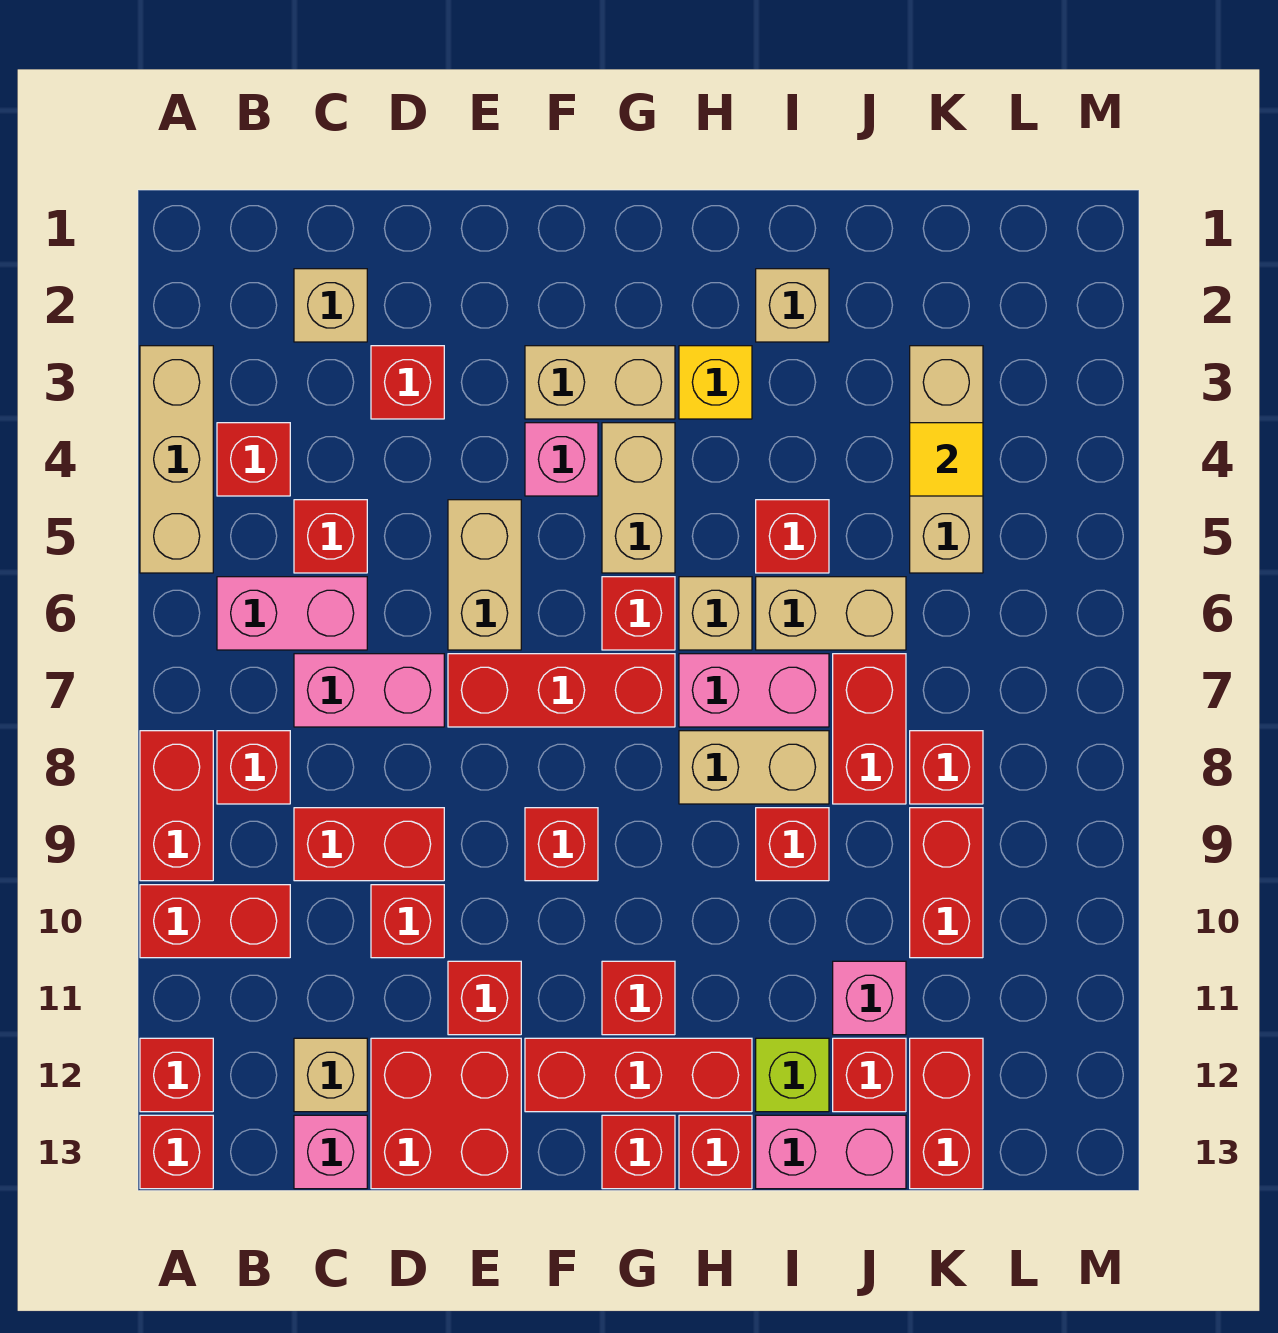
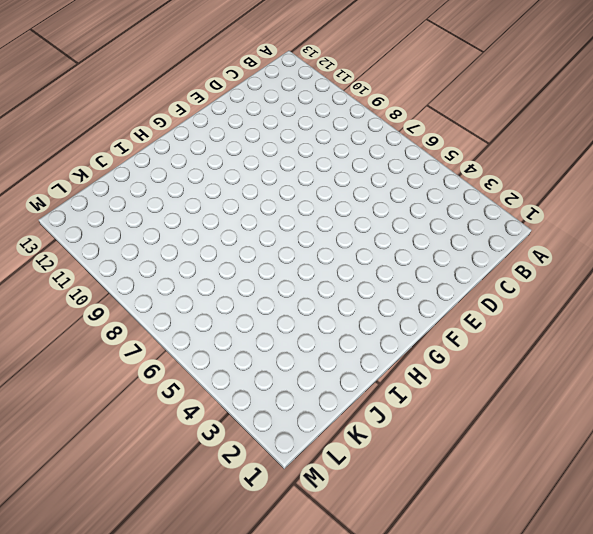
none -> tan 1x3 brick [140,346,213,573]
none -> red 1x2 brick [140,731,213,881]
none -> red 1x2 brick [140,885,290,958]
none -> red 1x1 brick [140,1038,213,1112]

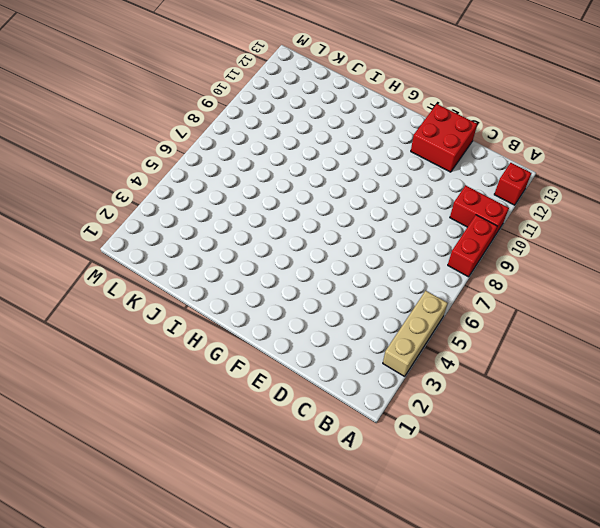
none -> red 1x1 brick [140,1115,213,1189]
none -> red 1x1 brick [217,423,290,496]
none -> pink 1x2 brick [217,577,367,650]
none -> red 1x1 brick [217,731,290,804]

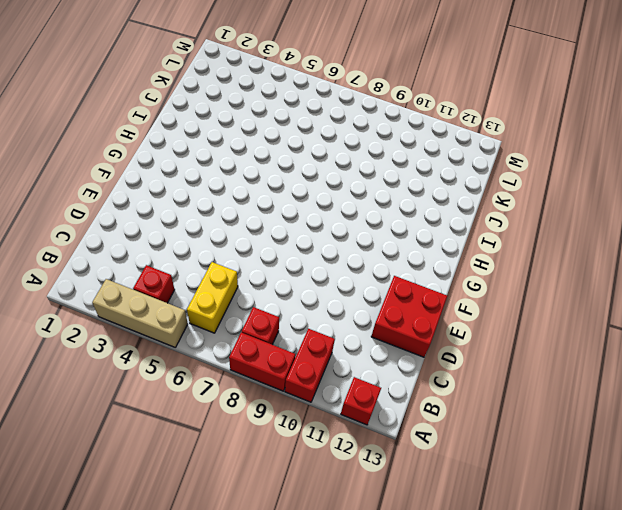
yellow 1x2 brick [187,262,238,333] -> pink 1x2 brick [217,577,367,650]
none -> red 1x1 brick [140,1115,213,1189]
none -> tan 1x1 brick [294,269,367,342]
none -> red 1x1 brick [294,500,367,573]
none -> pink 1x2 brick [294,654,444,727]

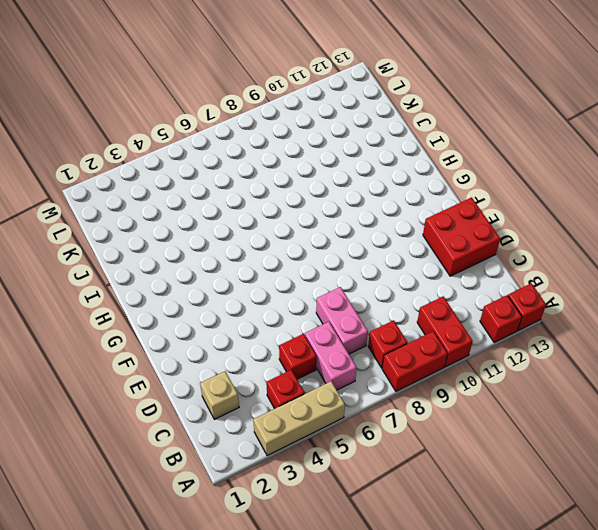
none -> red 1x2 brick [294,808,444,881]
none -> tan 1x1 brick [294,1038,367,1112]
none -> pink 1x1 brick [294,1115,367,1189]
none -> red 1x1 brick [371,346,444,419]

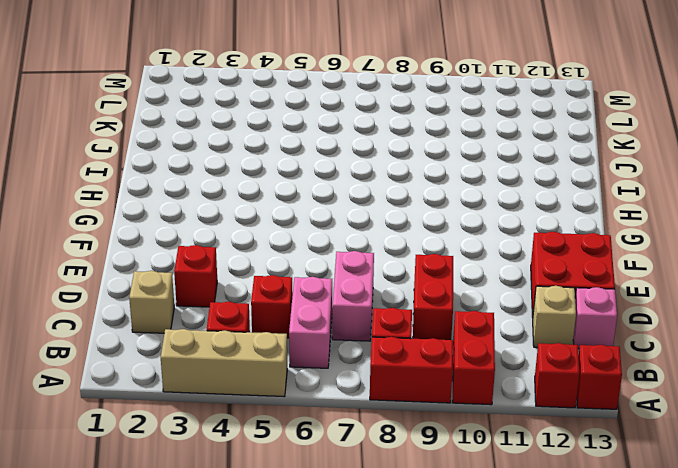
none -> red 1x1 brick [371,885,444,958]
none -> tan 1x2 brick [448,500,521,650]
none -> red 1x3 brick [448,654,675,727]
none -> red 1x1 brick [448,961,521,1035]

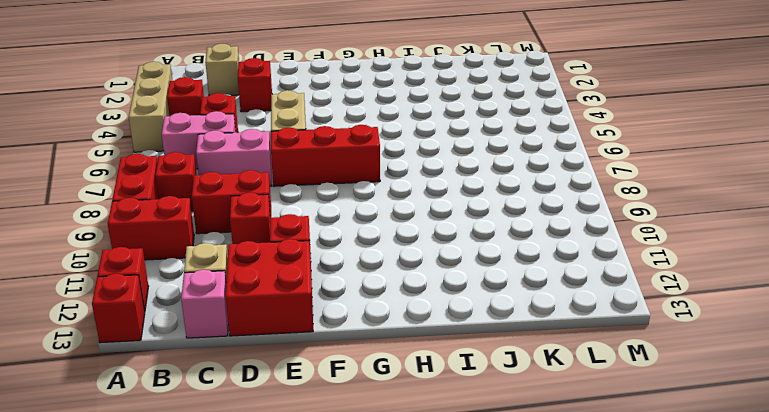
none -> tan 1x2 brick [525,346,675,419]
none -> pink 1x1 brick [525,423,598,496]
none -> red 1x1 brick [525,808,598,881]
none -> red 1x3 brick [525,1038,752,1112]

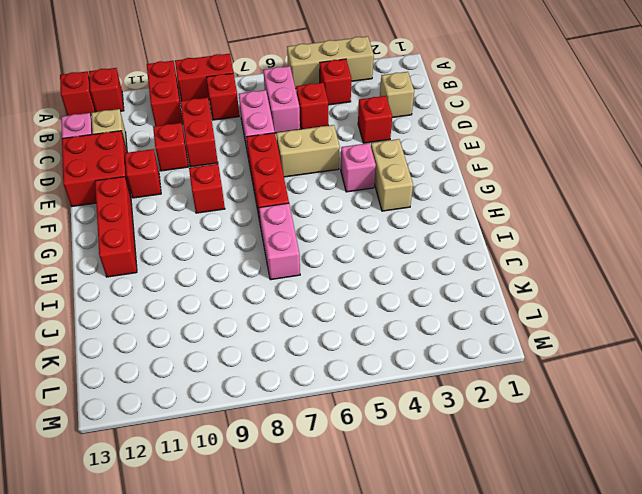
none -> tan 1x2 brick [602,423,675,573]
none -> red 1x1 brick [602,577,675,650]
none -> red 1x1 brick [602,961,675,1035]
none -> red 1x1 brick [602,1115,675,1189]

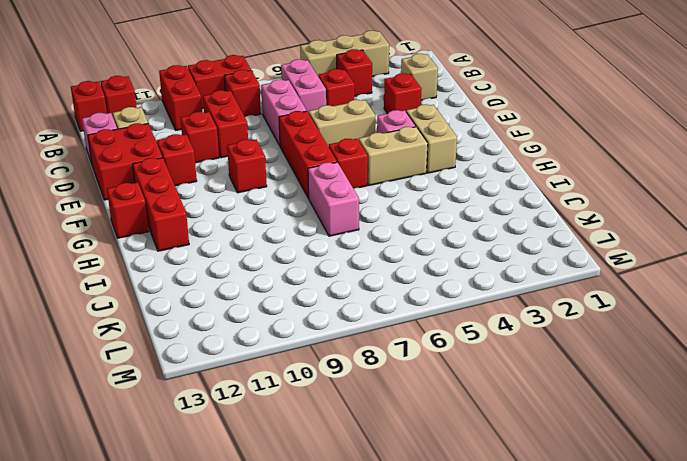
none -> red 1x1 brick [602,961,675,1035]
none -> yellow 1x1 brick [679,346,752,419]
none -> tan 1x1 brick [679,577,752,650]
none -> tan 1x2 brick [679,731,829,804]

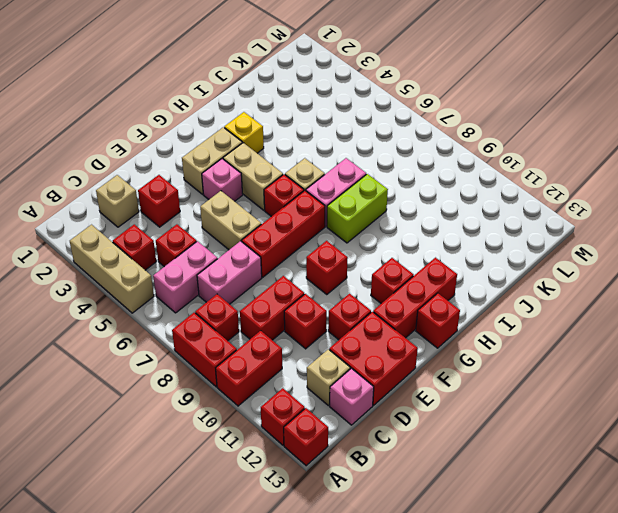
lime 1x2 brick [327,174,388,243] -> tan 1x2 brick [679,731,829,804]
none -> red 1x1 brick [679,1115,752,1189]
none -> tan 1x1 brick [756,269,829,342]
none -> red 1x1 brick [756,500,829,573]
none -> tan 1x2 brick [756,577,906,650]

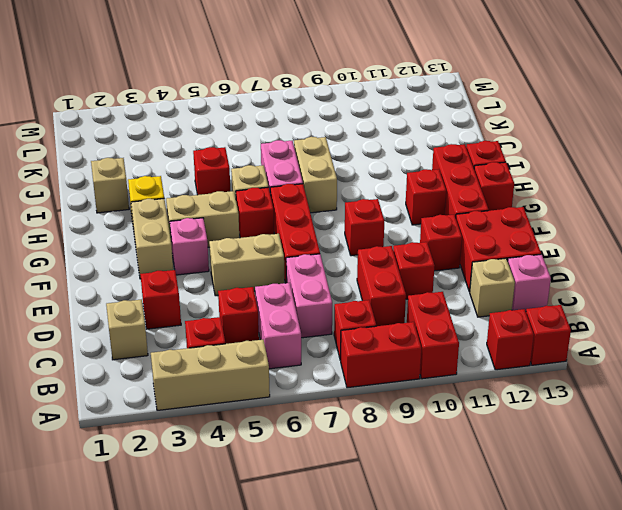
none -> tan 1x2 brick [756,577,906,650]
none -> red 1x1 brick [756,808,829,881]
none -> lime 1x1 brick [756,1038,829,1112]
none -> pink 1x2 brick [756,1115,906,1189]

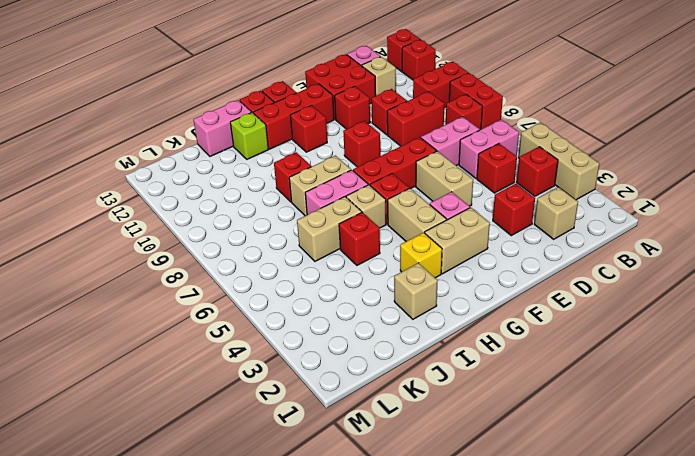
none -> red 1x2 brick [833,654,906,804]
none -> pink 1x1 brick [833,961,906,1035]
none -> red 1x1 brick [833,1038,906,1112]
none -> tan 1x3 brick [910,346,983,573]

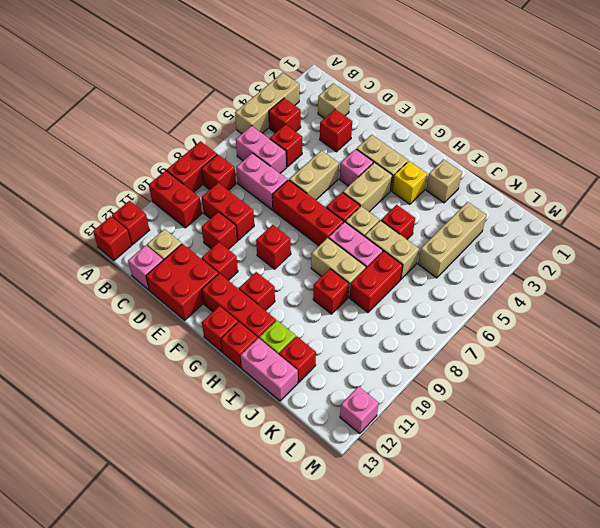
pink 1x1 brick [340,386,379,434] -> pink 1x1 brick moved to [833,961,906,1035]
none -> red 1x1 brick [910,731,983,804]
none -> red 1x2 brick [910,808,983,958]
none -> red 1x2 brick [910,1038,983,1189]
none -> yellow 1x1 tile [910,423,983,496]

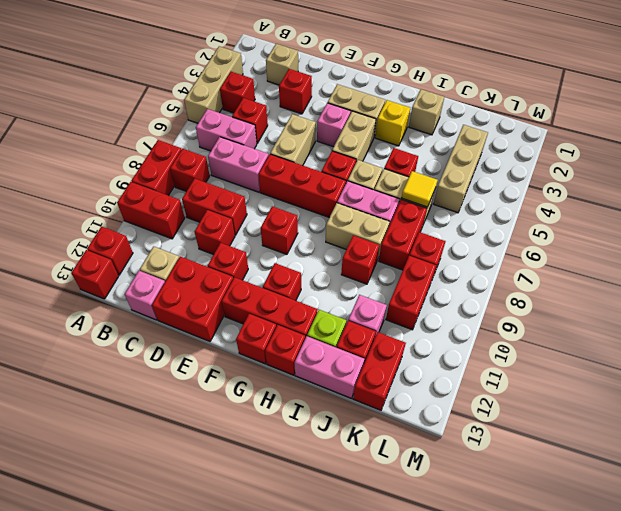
yellow 1x1 tile [402,171,438,207] -> yellow 1x1 tile moved to [910,423,983,496]

